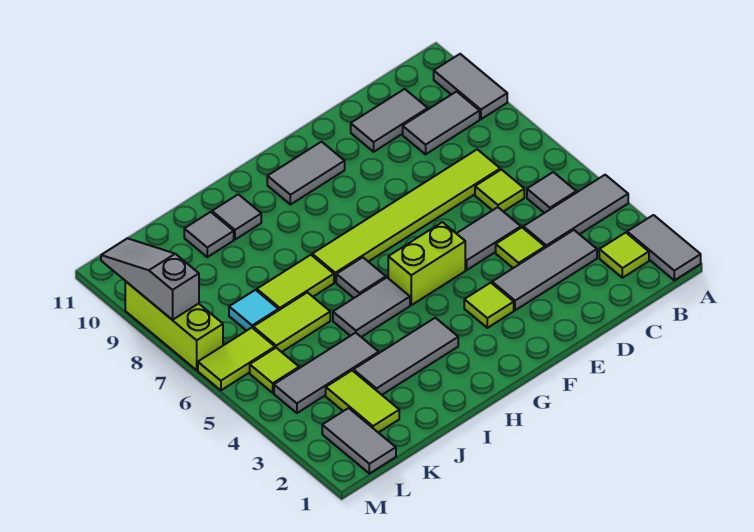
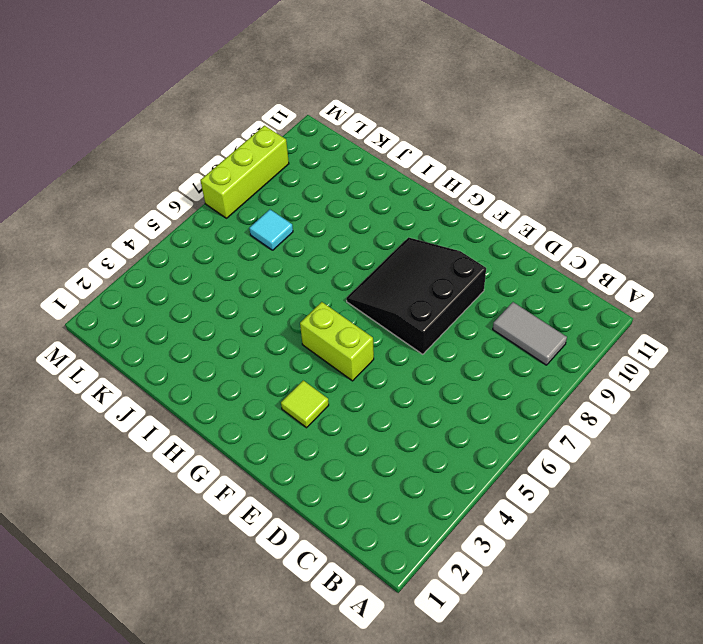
black 3x3 slope [346,237,486,354] -> lime 1x6 tile [312,149,500,282]
none -> grey 1x2 tile [627,215,701,280]
none -> grey 1x3 tile [523,175,628,248]
none -> grey 1x2 tile [434,54,507,119]
none -> lime 1x1 tile [599,233,649,278]

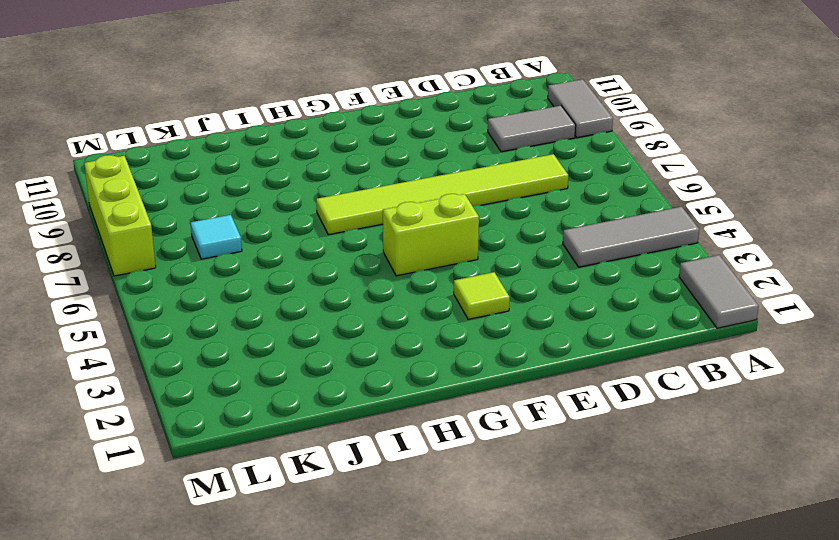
none -> lime 1x1 tile [599,233,649,278]
none -> grey 1x1 tile [527,172,576,213]
none -> grey 1x3 tile [492,230,597,310]
none -> lime 1x1 tile [475,170,524,212]

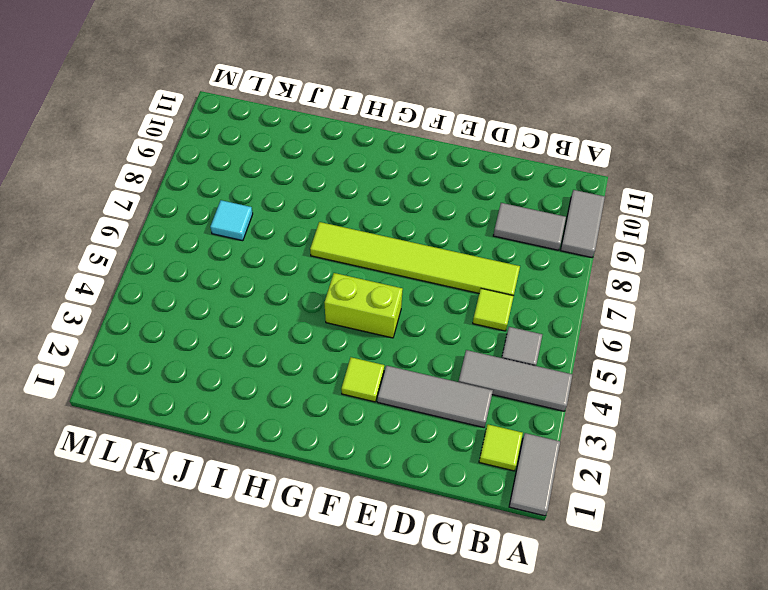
none -> grey 1x2 tile [351,89,428,152]
none -> lime 1x1 tile [496,228,545,268]
none -> grey 1x2 tile [456,207,521,270]
none -> grey 1x2 tile [267,142,345,205]

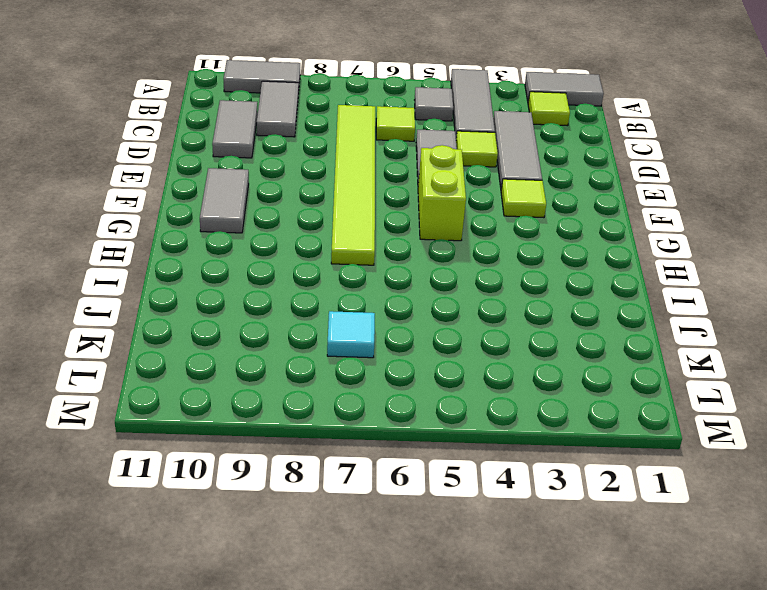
none -> grey 1x3 tile [354,318,458,395]
none -> grey 1x2 tile [333,278,410,337]
none -> grey 1x1 tile [336,257,386,298]
none -> lime 1x2 tile [257,255,334,310]

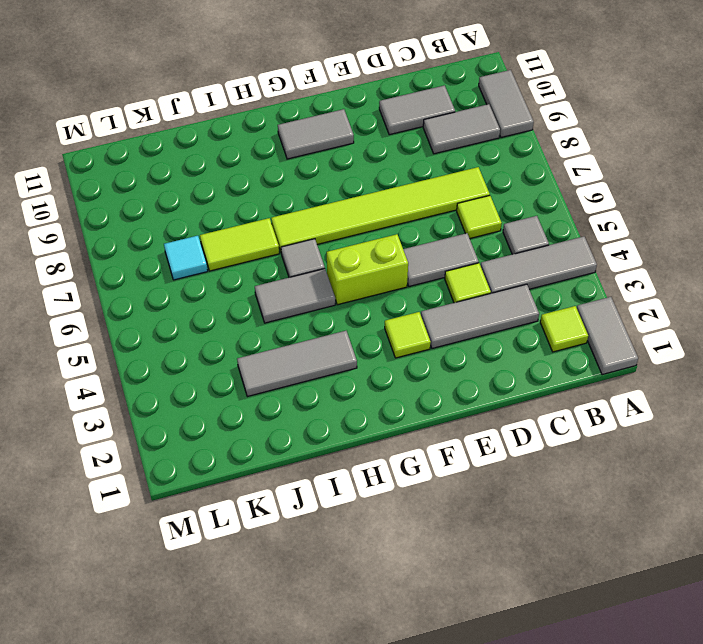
none -> grey 1x1 tile [212,194,261,240]
none -> grey 1x3 tile [274,333,379,413]
none -> lime 1x2 tile [253,292,330,352]
none -> grey 1x1 tile [184,212,234,257]

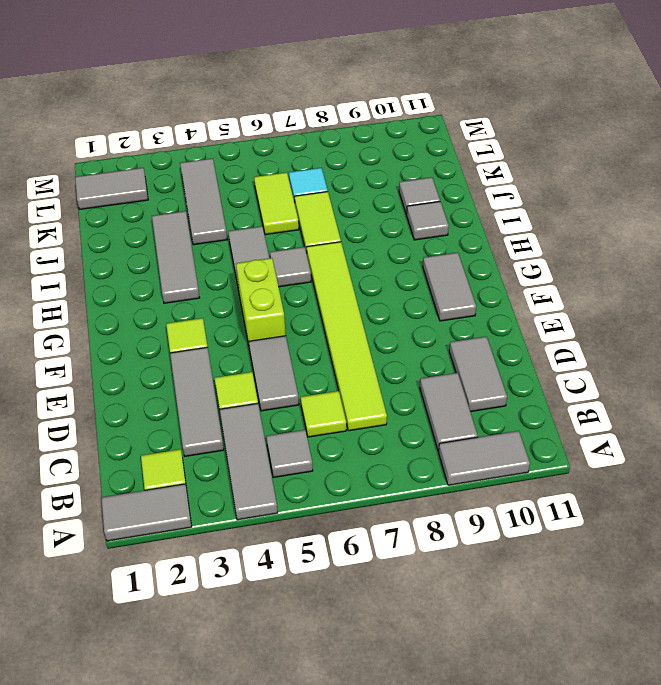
none -> lime 1x2 tile [326,371,399,433]
none -> lime 1x1 tile [250,348,299,393]
none -> lime 1x2 tile [198,328,275,390]
none -> lime 1x3 brick [125,281,223,370]

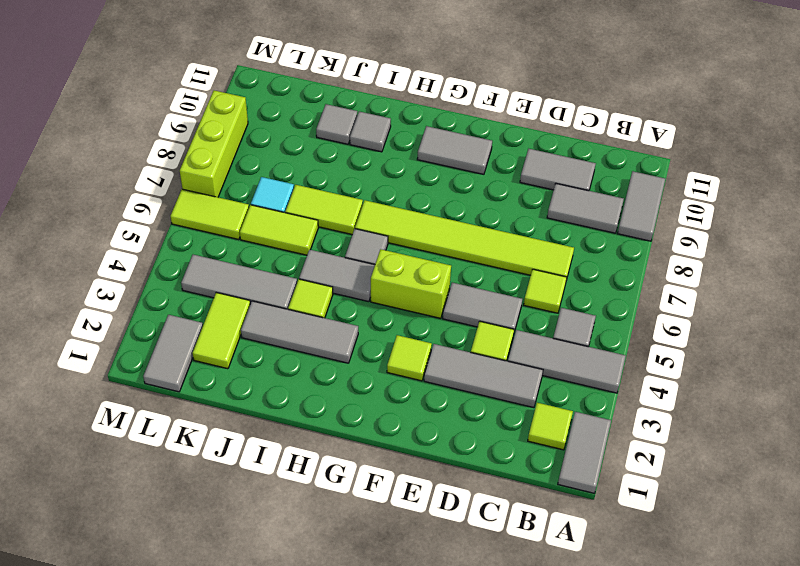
lime 1x1 tile [288,279,333,318] -> lime 1x1 tile moved to [250,348,299,393]
none -> grey 1x3 slope [101,238,199,320]

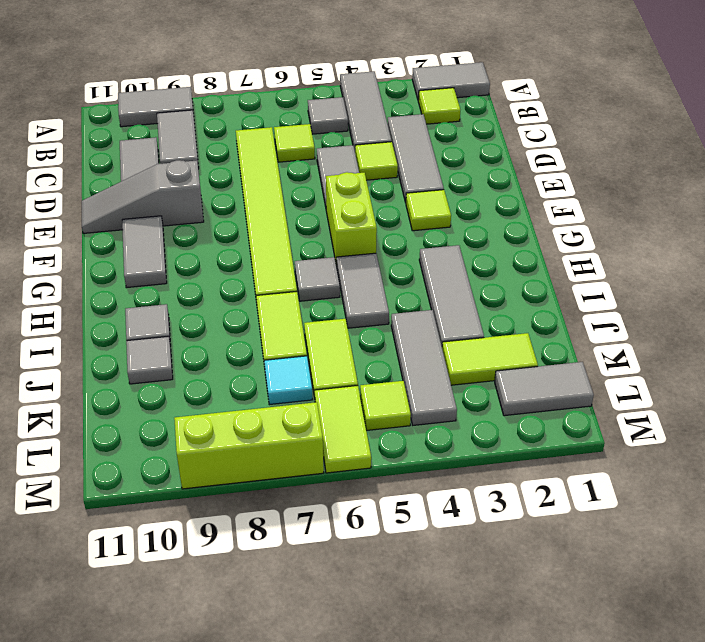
grey 1x3 slope [82,160,204,233] -> grey 1x3 slope moved to [101,238,199,320]

